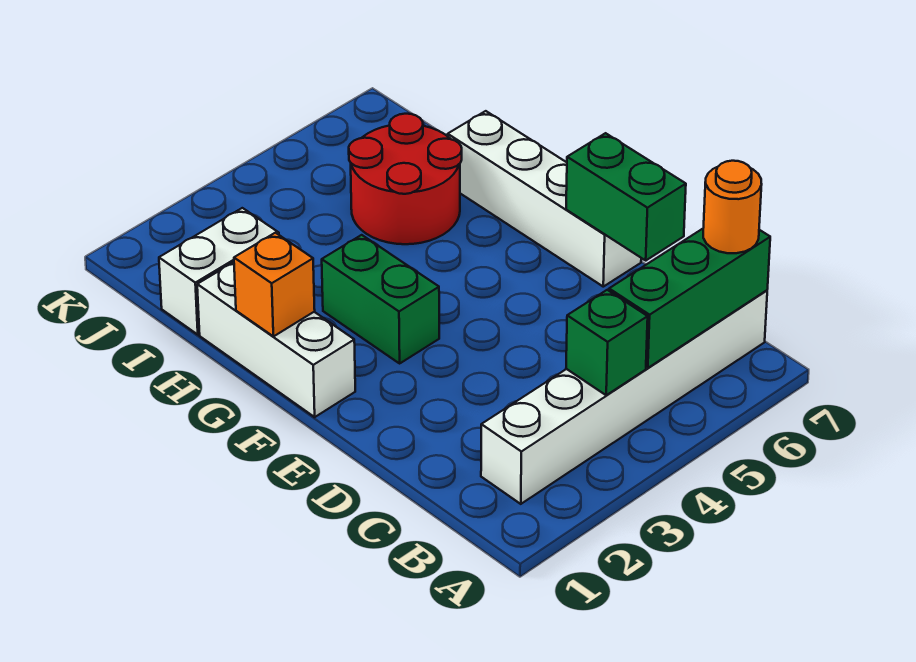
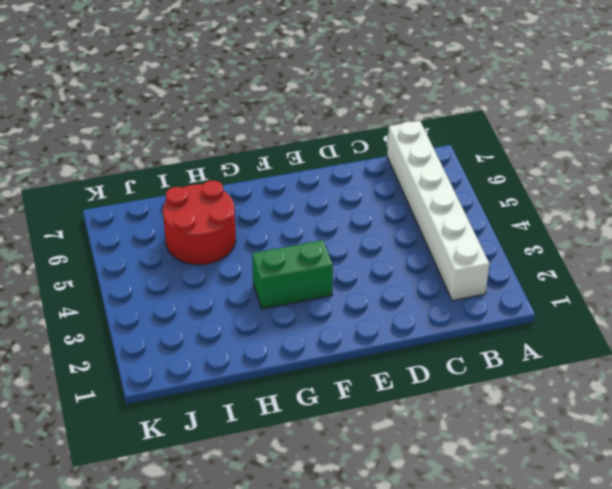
none -> white 1x4 brick [448,111,641,287]
none -> white 1x3 brick [197,262,355,417]

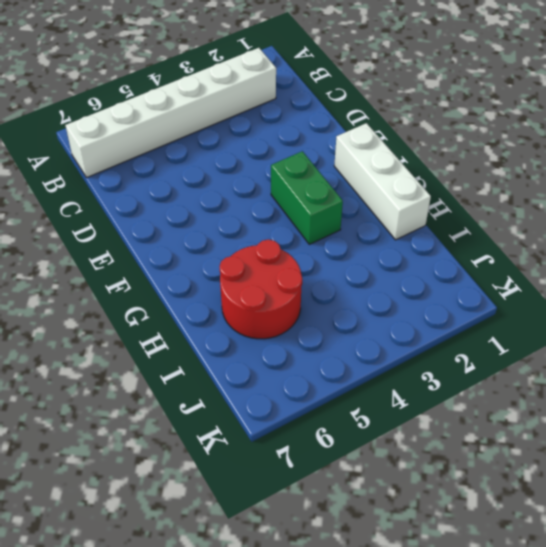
none -> white 1x4 brick [448,111,641,287]
none -> white 1x2 brick [159,208,279,334]

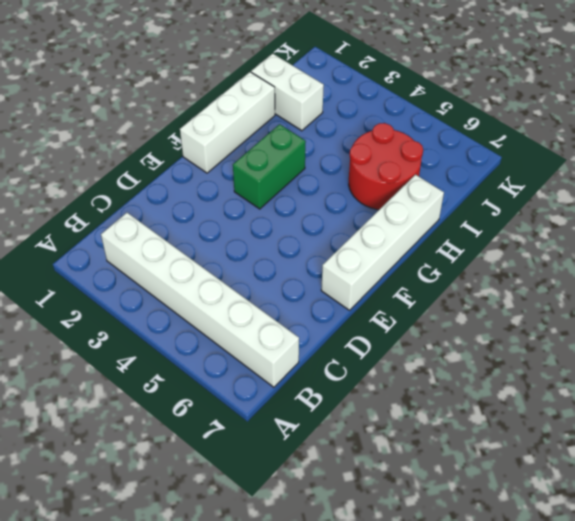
none -> green 1x1 brick [566,290,648,395]
none -> green 1x3 brick [609,229,770,368]

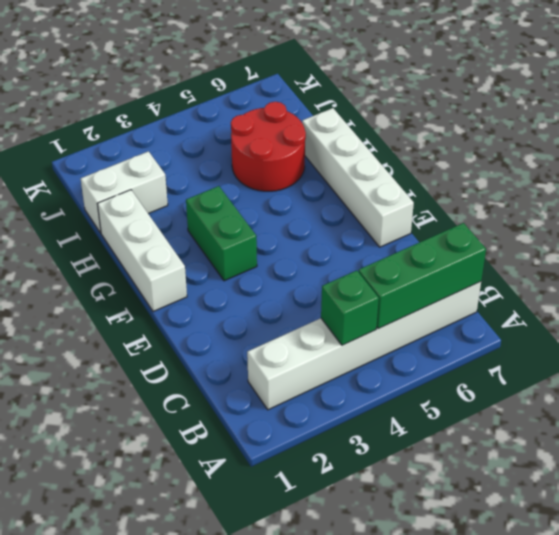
none -> green 1x2 brick [566,133,686,260]
none -> orange 1x1 brick [234,233,315,336]

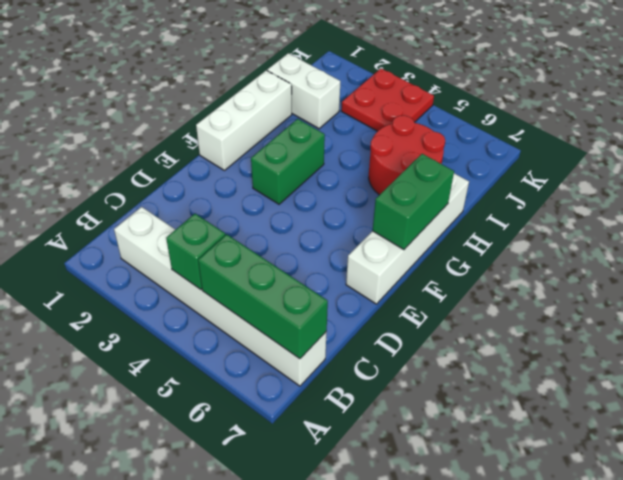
green 1x2 brick [372,154,454,250] -> green 1x2 brick moved to [566,133,686,260]
red 2x2 plate [341,69,434,131] -> none
none -> orange 1x1 brick [234,233,315,336]
none -> orange 1x1 round brick [703,161,762,253]

